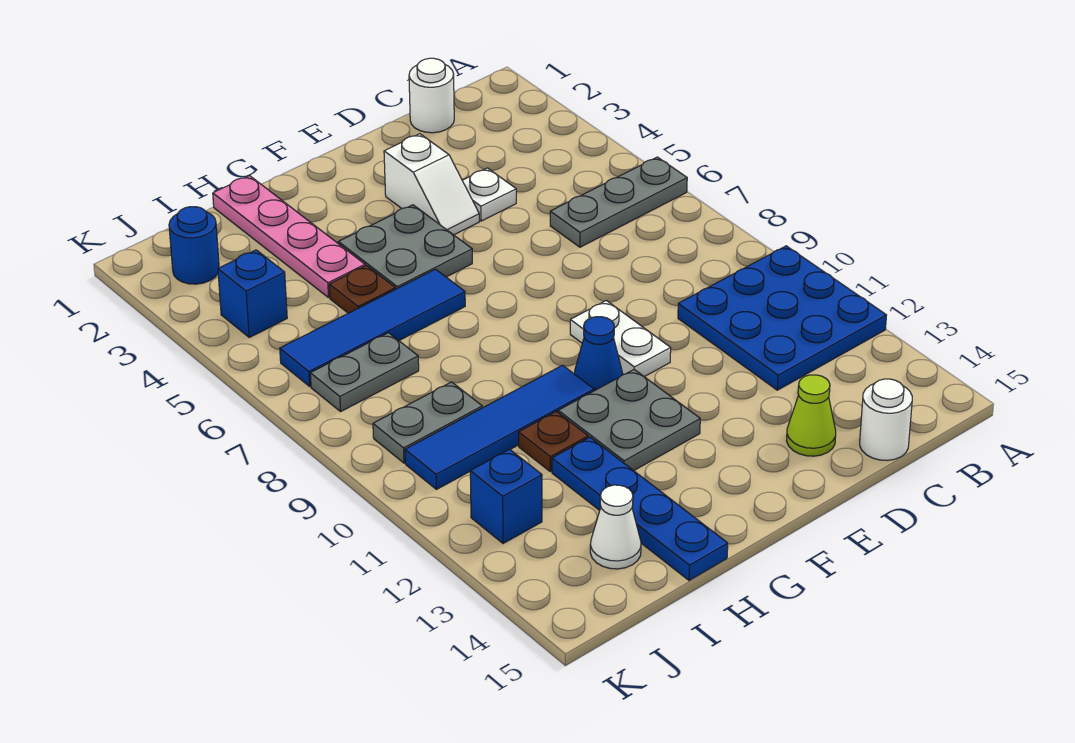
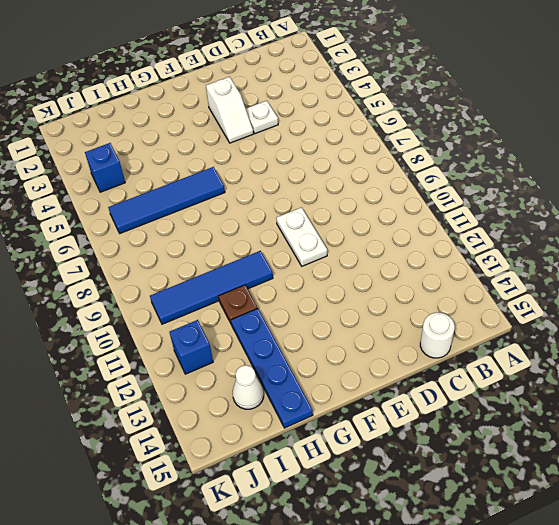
none -> grey 1x3 plate [550,157,687,247]
none -> blue 3x3 plate [678,246,887,390]
none -> white 1x1 round brick [409,58,454,133]

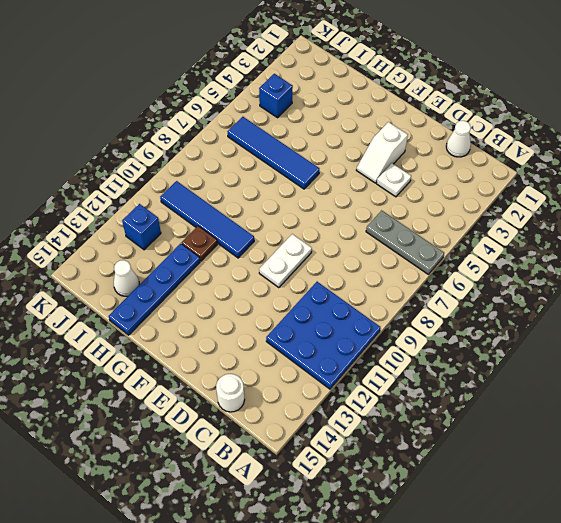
white 1x1 cone [446,121,471,157] -> white 1x1 round brick [409,58,454,133]
none -> lime 1x1 cone [787,375,836,456]
none -> grey 2x2 plate [338,205,472,289]
none -> blue 1x1 cone [574,317,622,391]

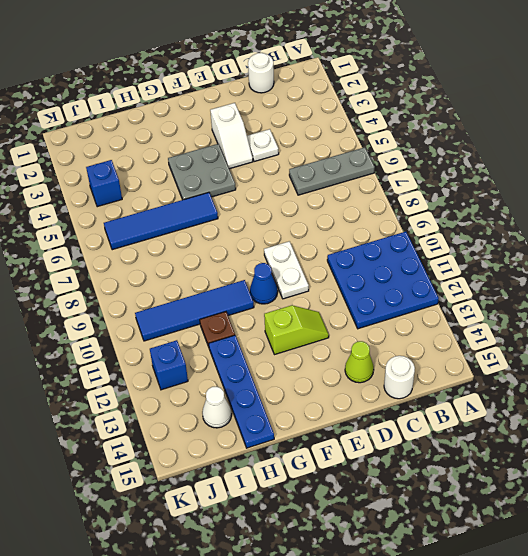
lime 1x2 slope [264,305,329,355] -> grey 2x2 plate [558,370,700,471]
none -> pink 1x4 plate [213,176,365,298]
none -> brown 1x1 plate [329,266,395,313]
none -> grey 1x2 plate [310,333,419,411]

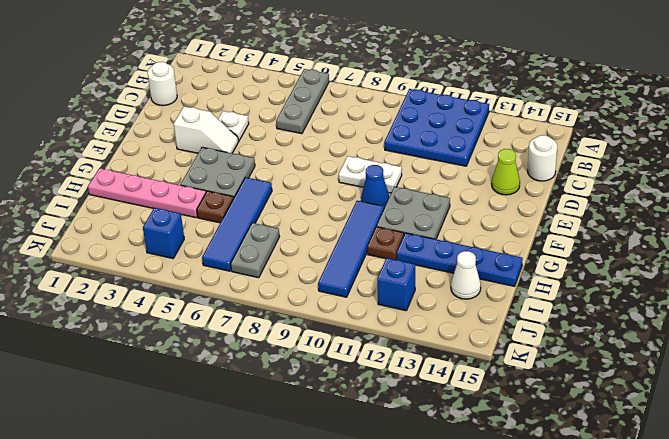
none -> grey 1x2 plate [373,382,482,463]
none -> blue 1x1 round brick [169,207,219,284]

